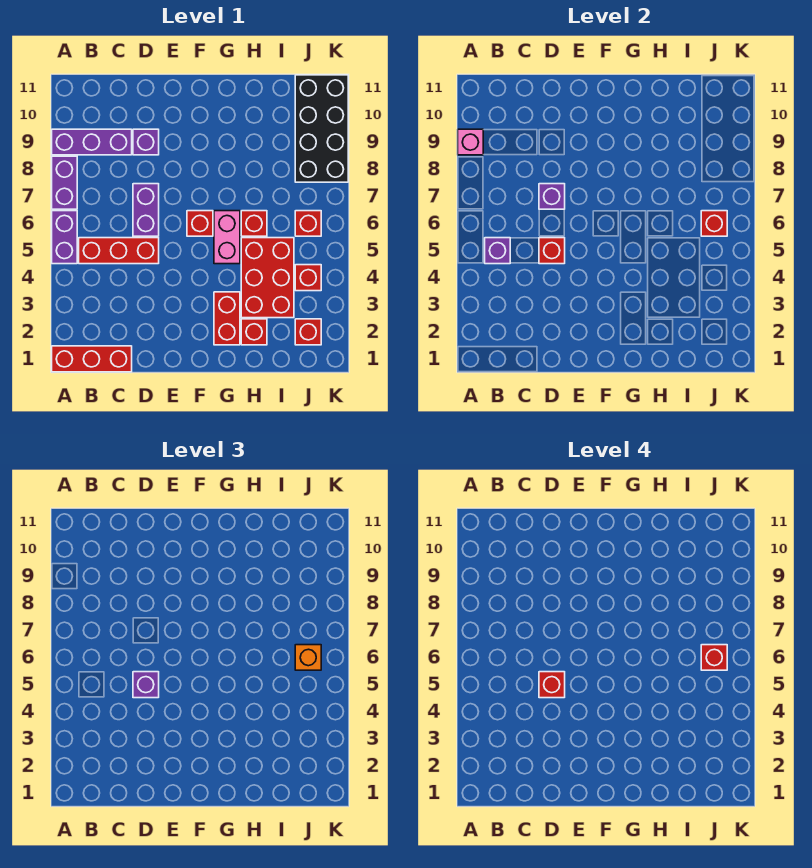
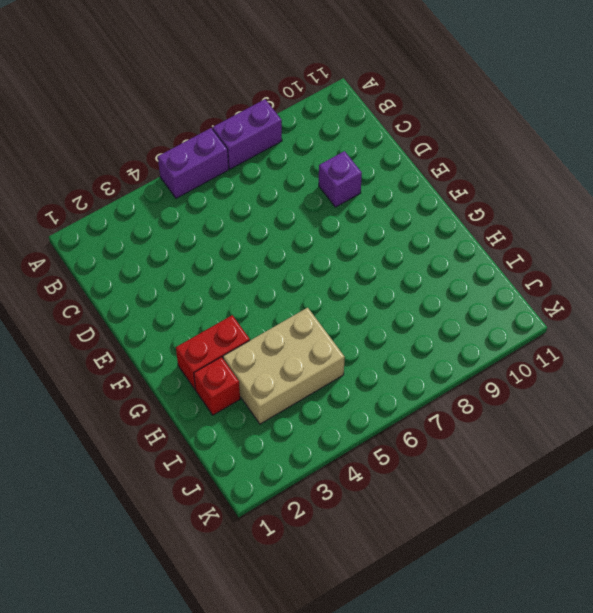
tan 2x3 brick [223,308,345,424] -> red 2x3 brick [241,238,294,318]
none -> red 1x3 brick [52,346,132,372]
none -> purple 1x3 brick [52,129,132,155]
none -> red 1x3 brick [79,238,159,264]

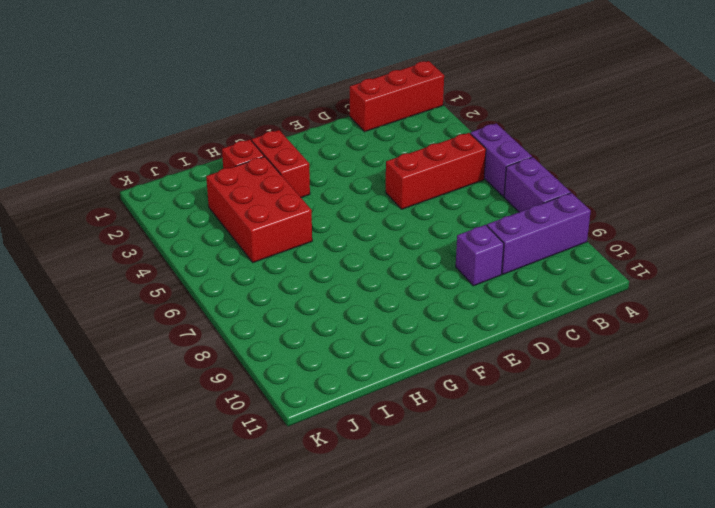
none -> purple 1x2 brick [133,184,159,236]
none -> red 1x1 brick [187,211,213,236]
none -> pink 1x2 brick [214,211,240,264]

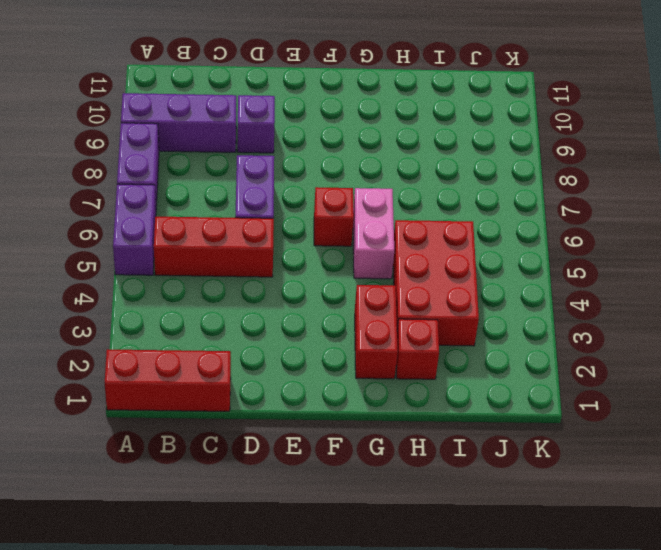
none -> red 1x1 brick [241,211,267,236]
none -> red 1x1 brick [295,319,321,345]
none -> red 1x1 brick [295,265,321,291]

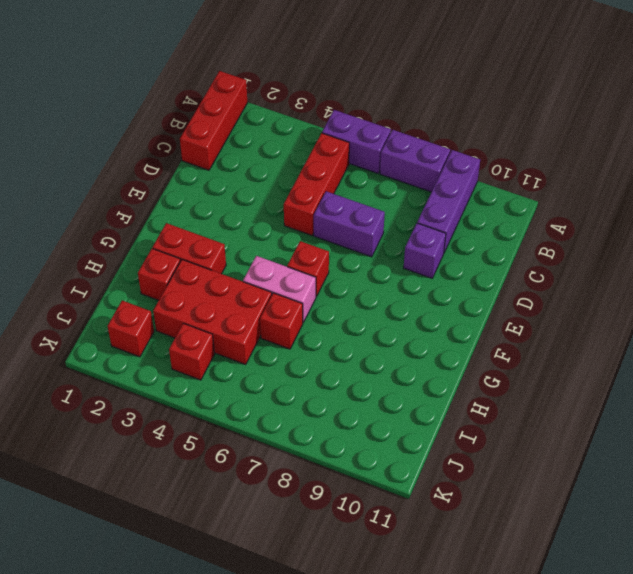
none -> red 1x1 brick [295,211,321,236]
none -> black 2x4 brick [295,75,348,182]
none -> pink 1x1 brick [458,129,483,155]

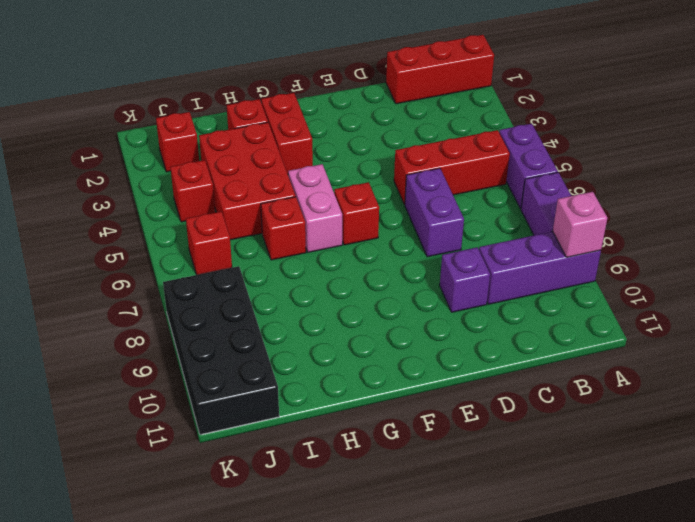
none -> purple 1x1 brick [485,238,510,264]
none -> red 1x1 brick [539,238,565,264]
none -> purple 1x1 brick [539,184,565,209]

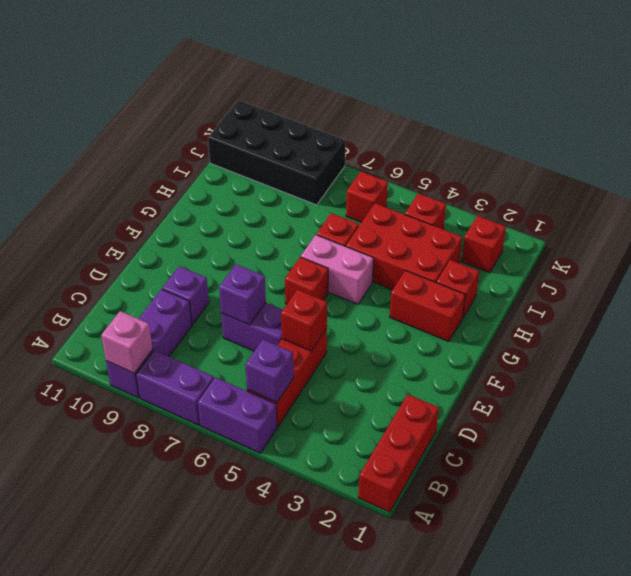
none -> red 1x1 brick [701,211,727,236]
none -> purple 1x1 brick [133,672,159,698]
none -> orange 1x1 brick [295,645,321,670]

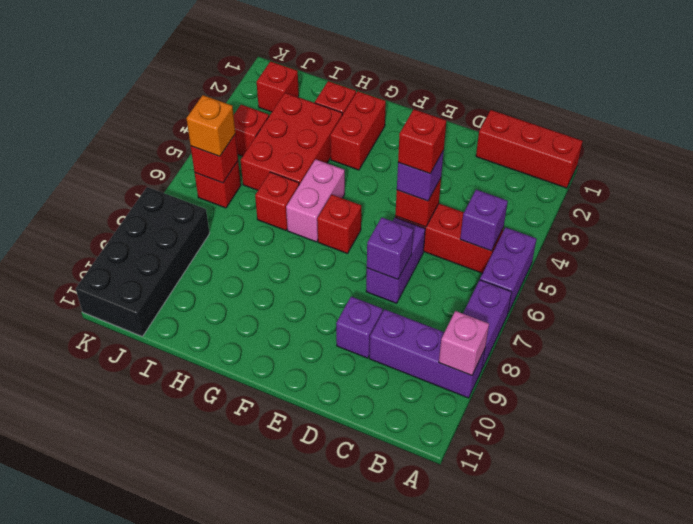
none -> red 1x1 brick [701,645,727,670]

